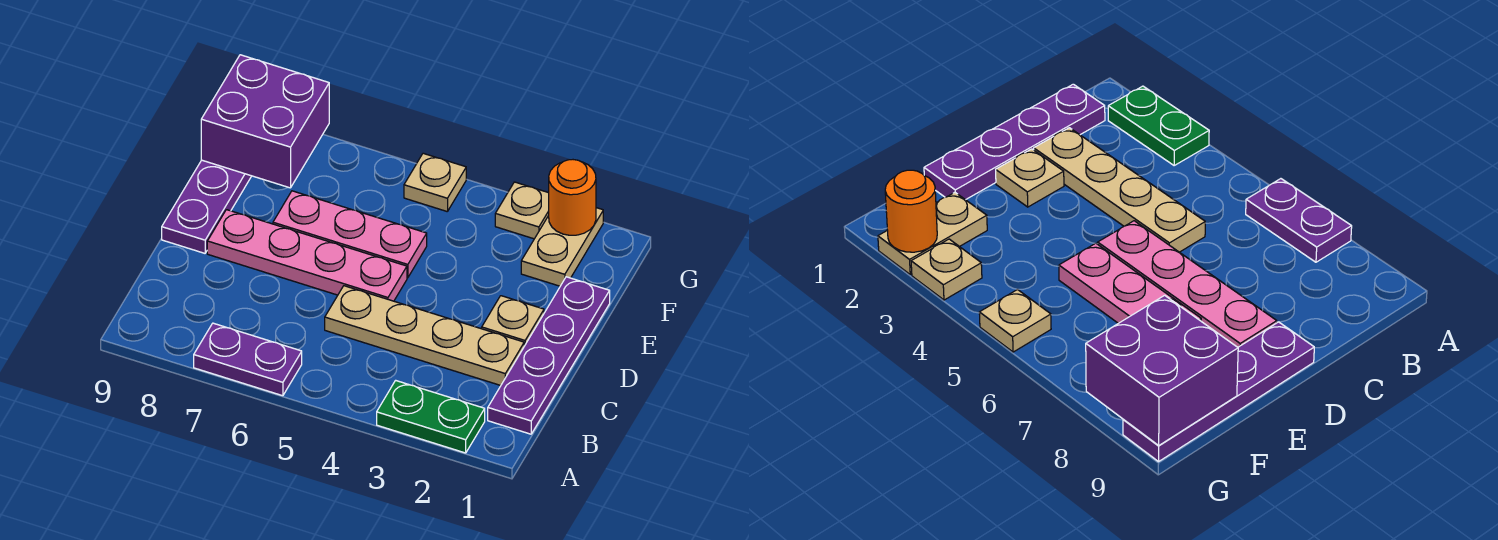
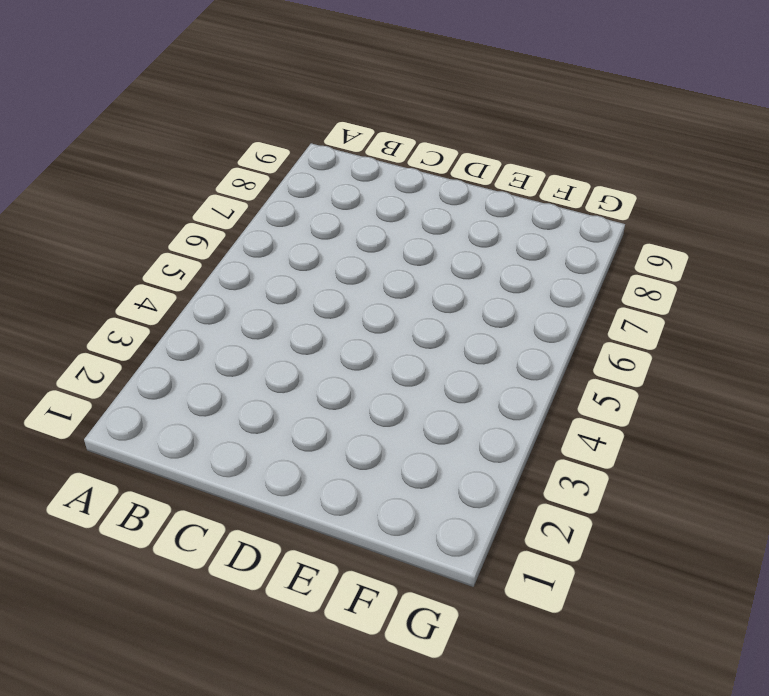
none -> green 1x2 plate [377,380,485,453]
none -> purple 1x2 plate [194,323,302,396]
none -> purple 1x4 plate [488,277,610,434]

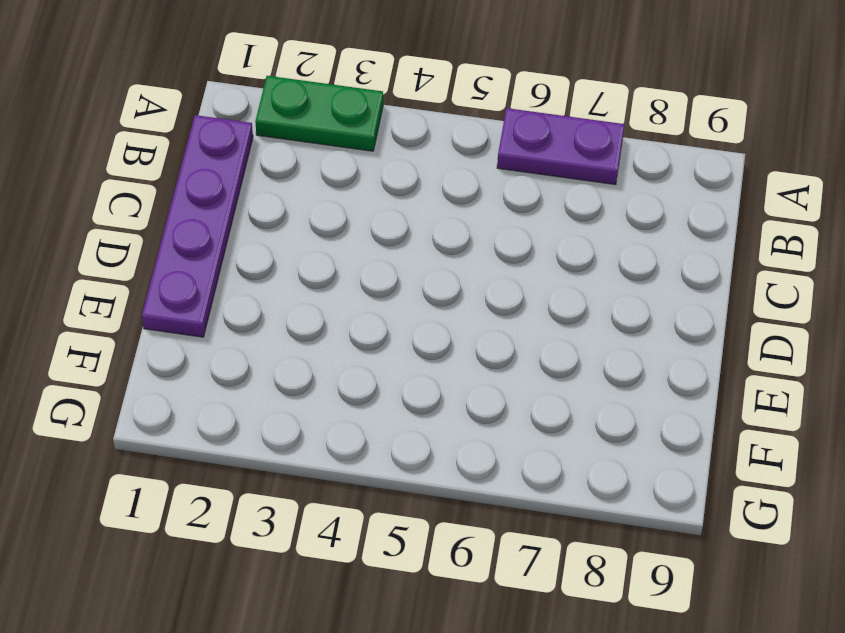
none -> tan 1x4 plate [325,286,524,385]
none -> tan 1x1 plate [482,296,544,346]
none -> pink 1x4 plate [207,210,407,301]

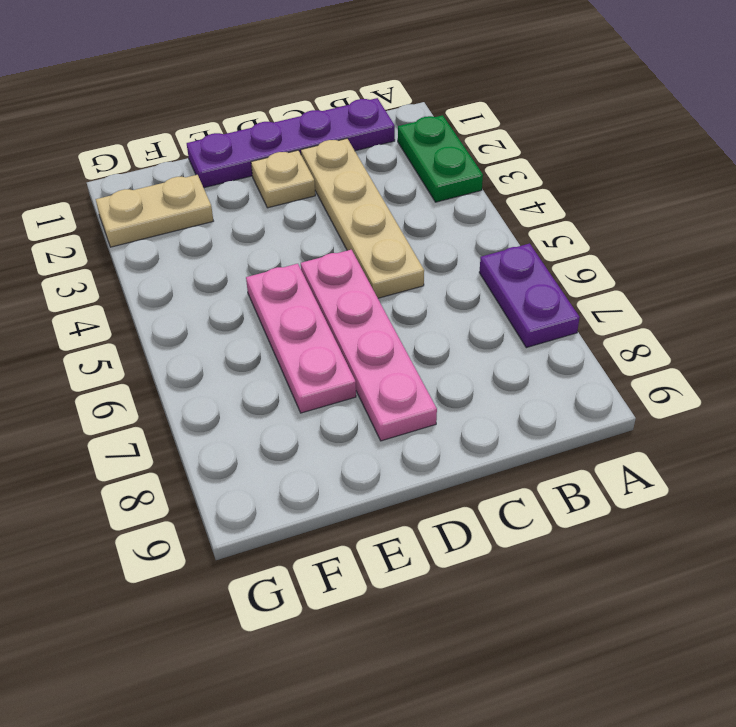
none -> purple 1x4 plate [162,160,251,253]
none -> tan 1x1 plate [495,182,549,239]
none -> tan 1x1 plate [404,153,466,212]

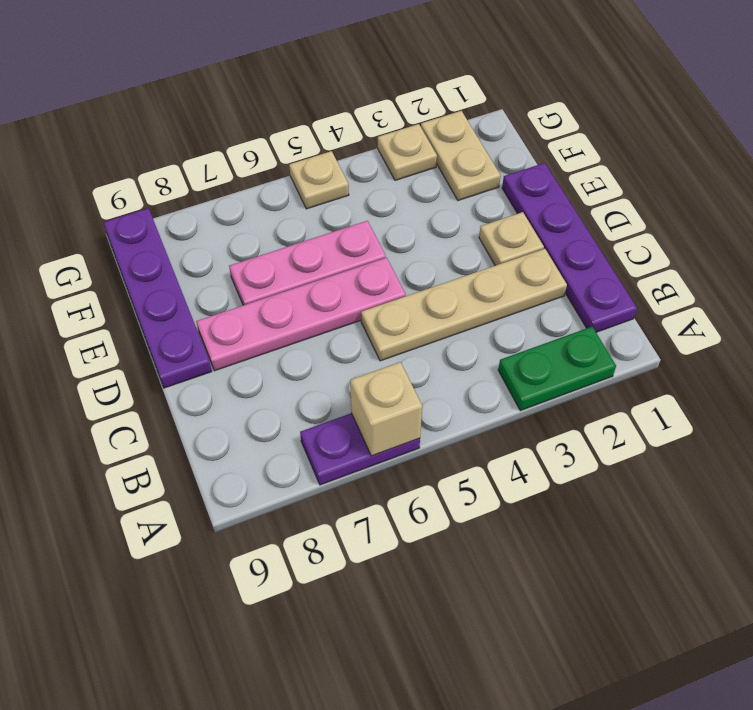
tan 1x1 brick [350,362,422,456] -> none
none -> purple 2x2 brick [201,55,329,188]
none -> orange 1x1 round brick [549,160,596,235]

